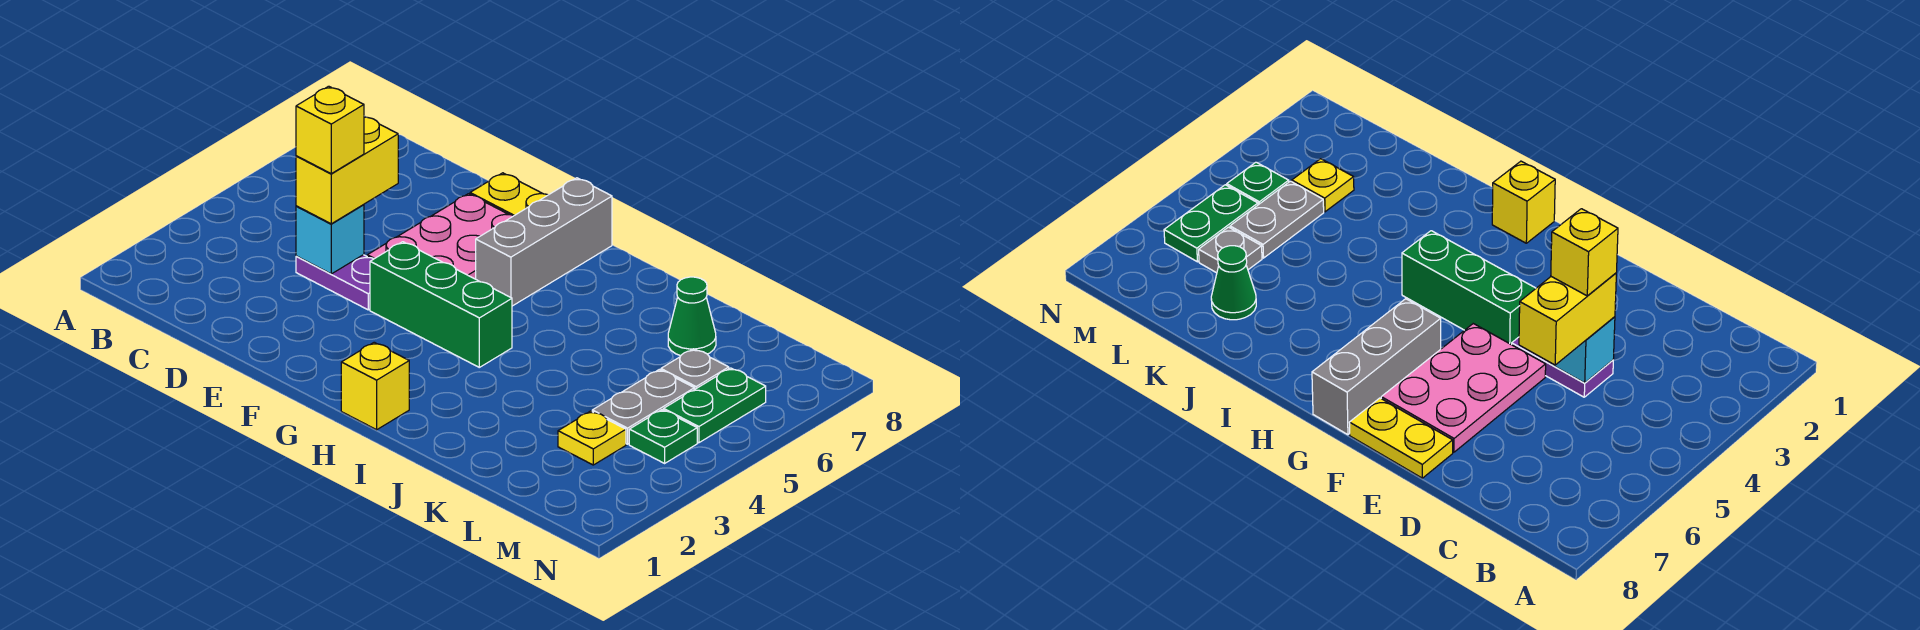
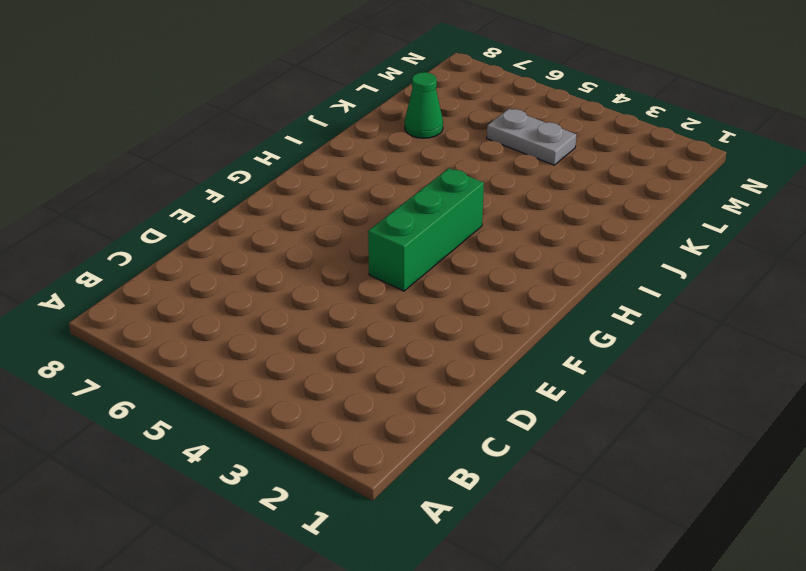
none -> purple 1x2 plate [296,255,374,310]
none -> pink 2x3 plate [367,194,514,279]
none -> yellow 1x2 plate [470,173,548,216]

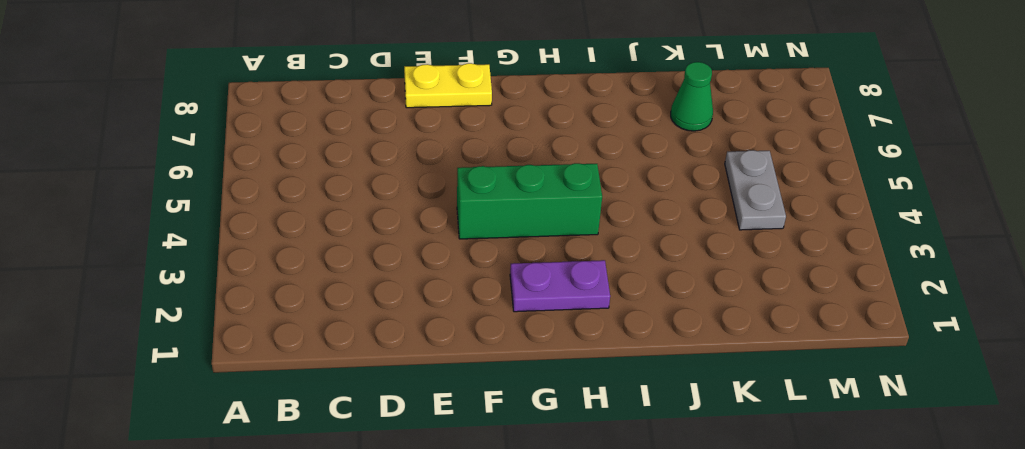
purple 1x2 plate [510,260,610,312] -> purple 1x2 plate moved to [296,255,374,310]
none -> pink 2x3 plate [367,194,514,279]
none -> grey 1x3 brick [476,178,612,306]
none -> yellow 1x1 brick [341,342,409,430]

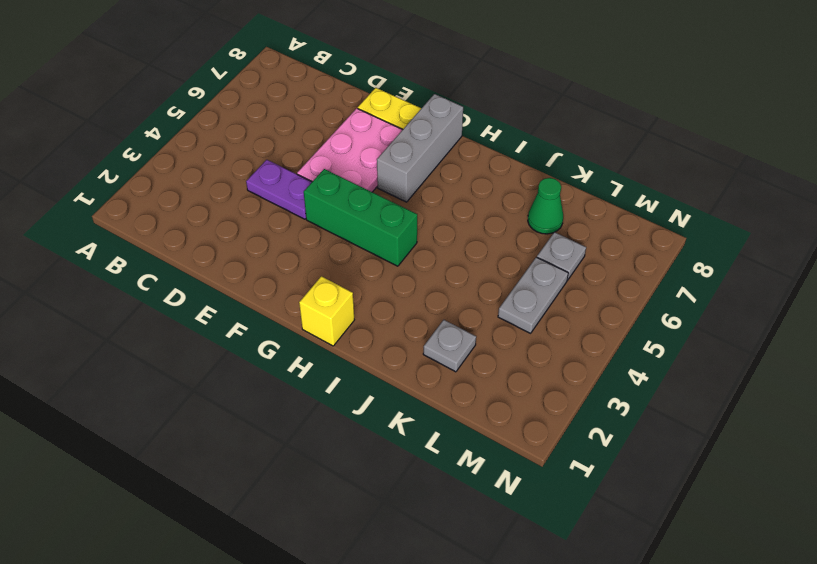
grey 1x1 plate [423,320,476,372] -> none
none -> yellow 1x1 plate [558,411,626,465]
none -> green 1x1 plate [629,410,697,463]
none -> green 1x2 plate [664,368,766,443]

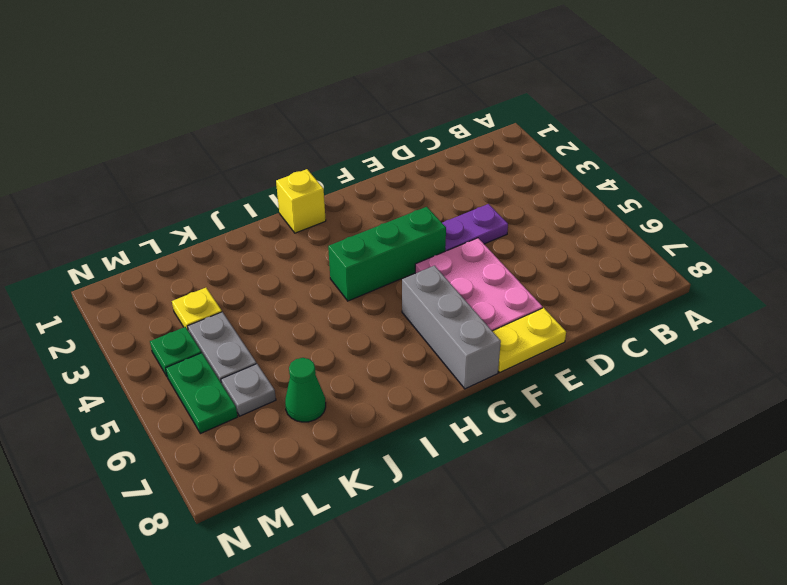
none -> cyan 1x1 brick [296,205,364,274]
none -> yellow 1x2 brick [296,116,398,224]
none -> yellow 1x1 brick [296,86,364,174]

